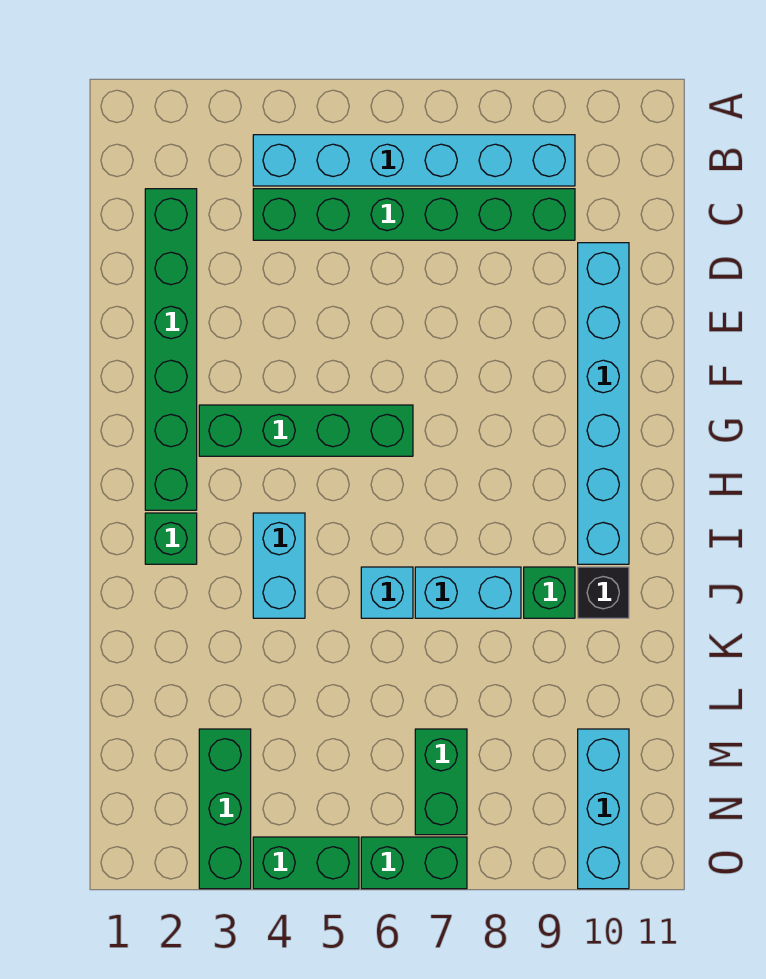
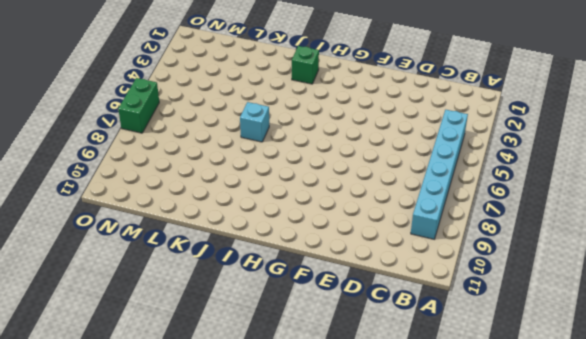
none -> green 1x6 brick [145,189,197,510]
none -> green 1x6 brick [253,189,575,240]
none -> cyan 1x6 brick [578,243,629,564]

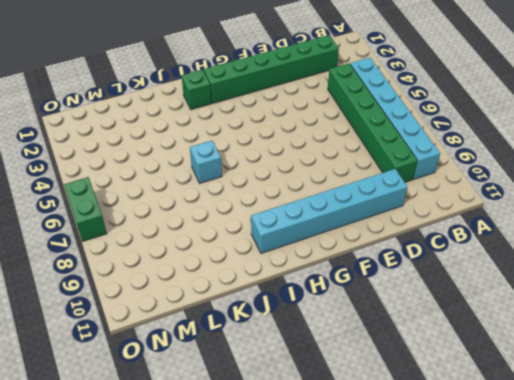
none -> green 1x4 brick [199,405,413,456]
none -> cyan 1x2 brick [253,513,305,618]
none -> cyan 1x2 brick [415,567,521,618]

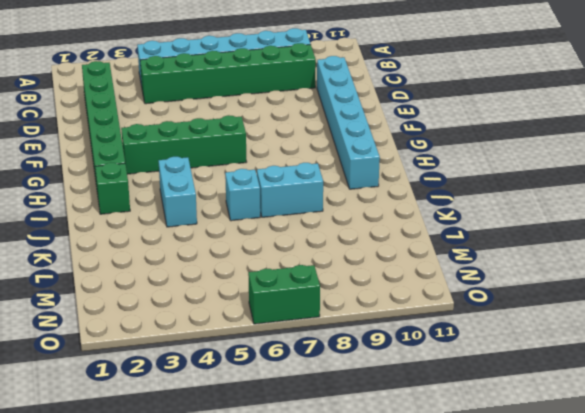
none -> green 1x1 brick [524,567,575,618]
none -> black 1x1 brick [578,567,629,618]
none -> green 1x3 brick [199,729,251,889]

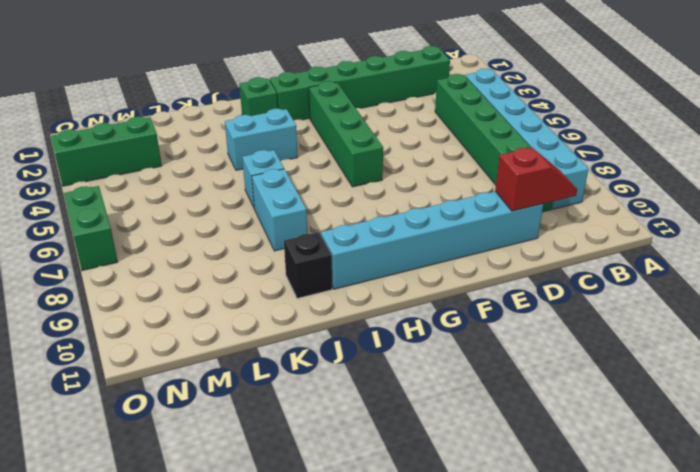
red 1x2 slope [495,148,577,211] -> none
none -> green 1x1 brick [524,567,575,618]
none -> green 1x2 brick [415,729,467,835]
none -> cyan 1x3 brick [578,729,629,889]

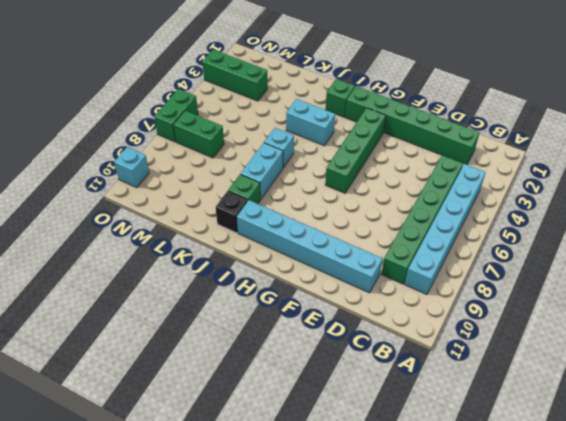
cyan 1x1 brick [114,147,149,188] -> cyan 1x3 brick [578,729,629,889]
none -> green 1x2 brick [253,837,359,889]

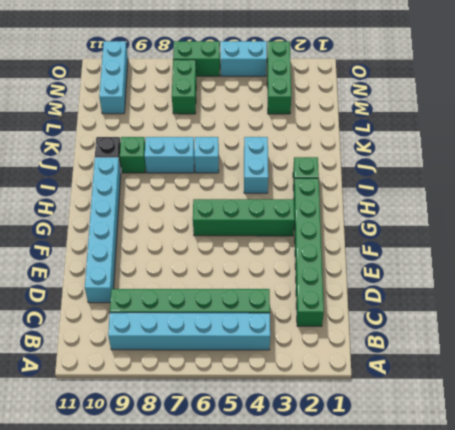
cyan 1x2 brick [221,41,267,76] -> green 1x2 brick [253,837,359,889]

